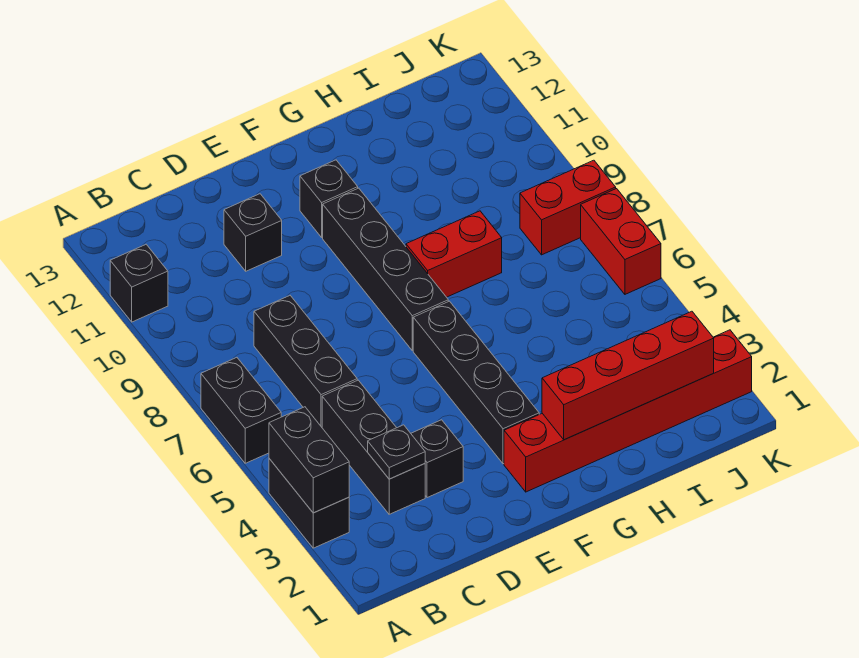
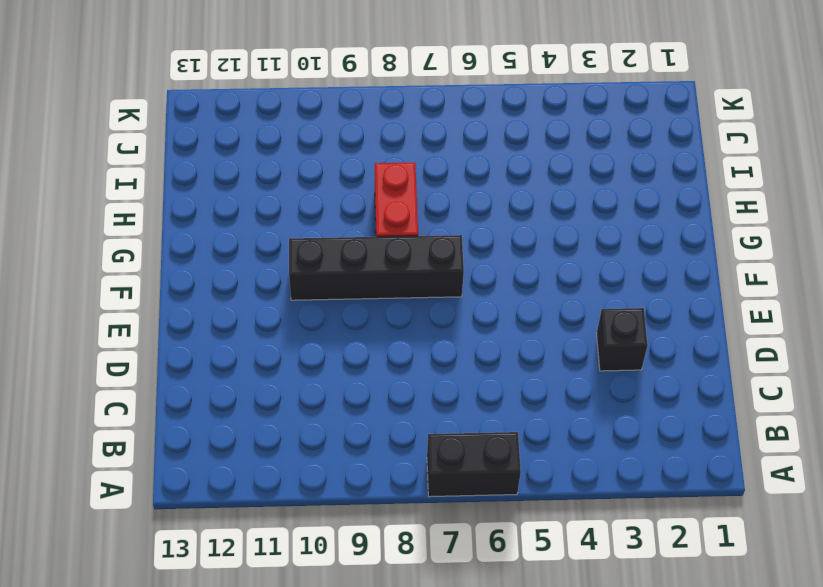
none -> black 1x2 brick [269,459,349,548]
none -> black 1x1 brick [110,244,168,322]
none -> black 1x3 brick [322,380,425,514]

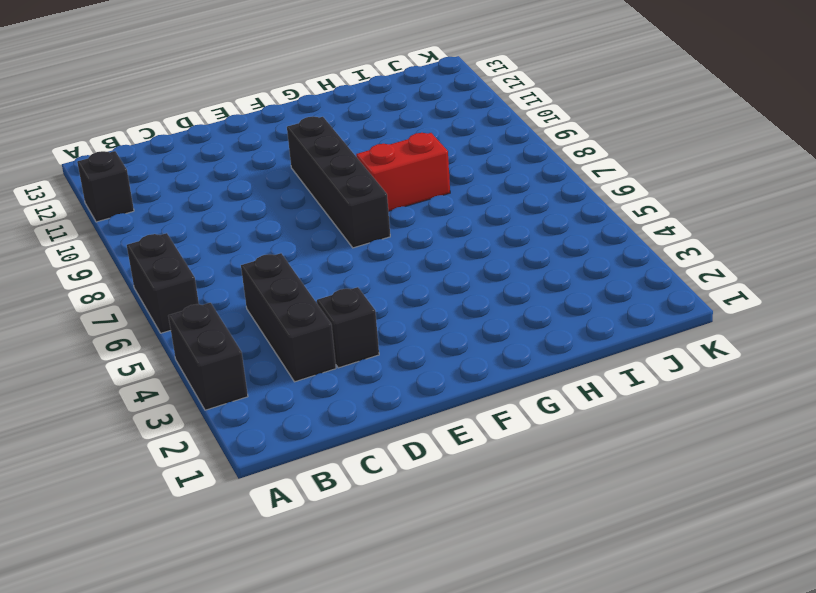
none -> black 1x3 brick [254,296,357,427]
none -> black 1x1 brick [224,194,282,271]
none -> red 1x6 brick [504,330,752,492]

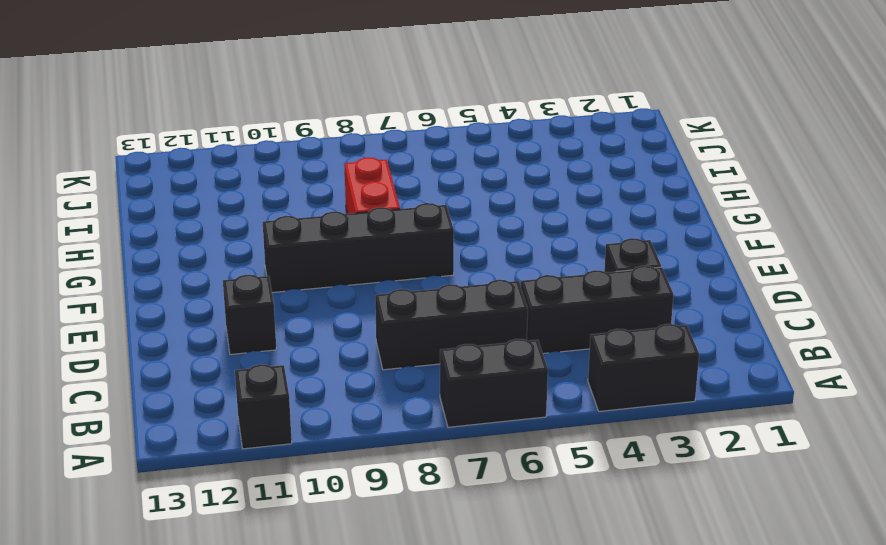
none -> red 1x6 brick [504,330,752,492]
none -> black 1x4 brick [413,301,539,464]
none -> black 1x1 brick [300,160,358,237]

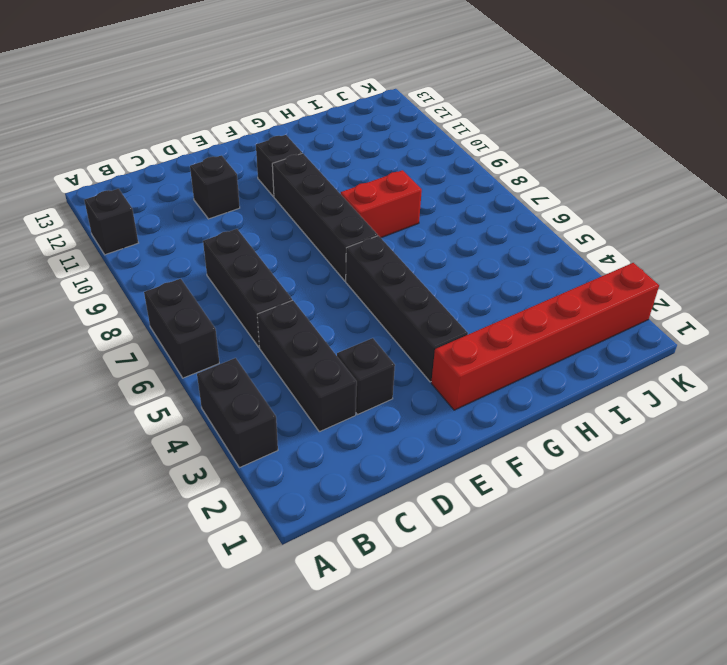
none -> red 1x2 brick [520,160,616,255]
none -> red 1x2 brick [581,189,661,294]
none -> black 1x2 brick [269,407,349,513]

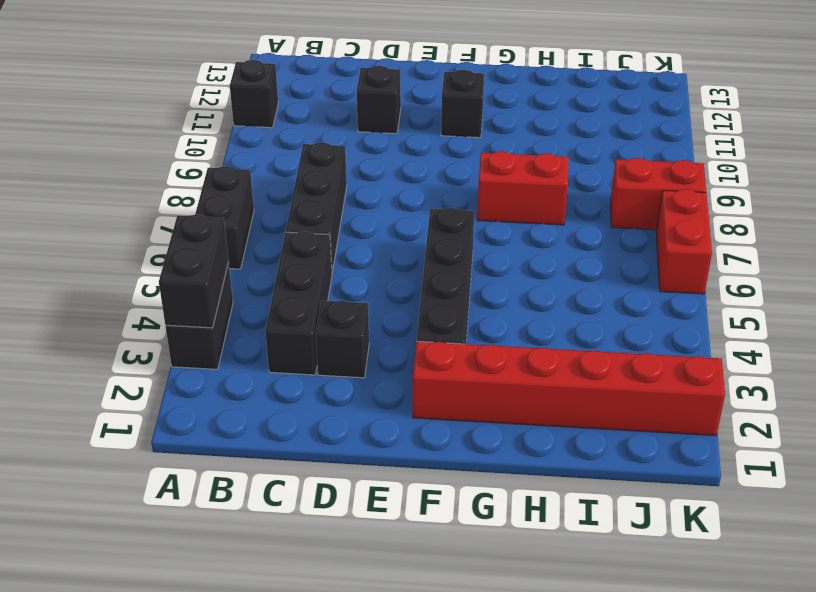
none -> black 1x4 brick [323,188,448,351]
none -> black 1x1 plate [368,425,425,479]
none -> red 1x4 brick [542,311,714,440]

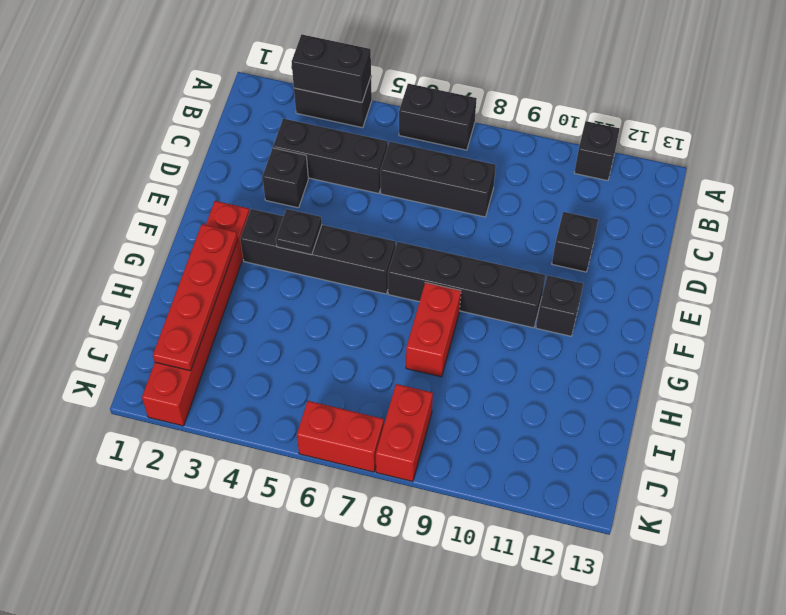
black 1x1 plate [276,209,322,255] -> black 1x1 plate moved to [368,425,425,479]
red 1x4 plate [153,224,238,371] -> red 1x4 brick [542,311,714,440]

